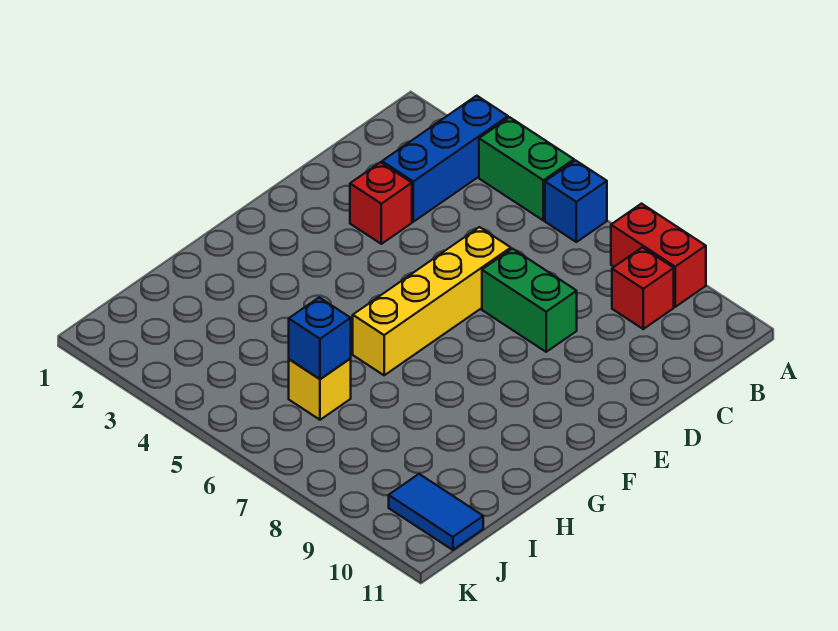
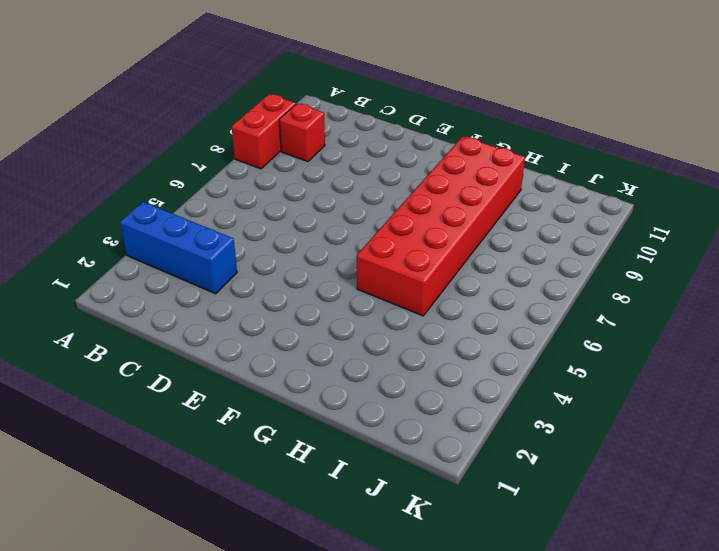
red 2x6 brick [357,136,525,316] -> yellow 1x4 brick [353,227,511,375]
none -> green 1x2 brick [479,117,574,220]
none -> blue 1x1 brick [545,160,607,242]

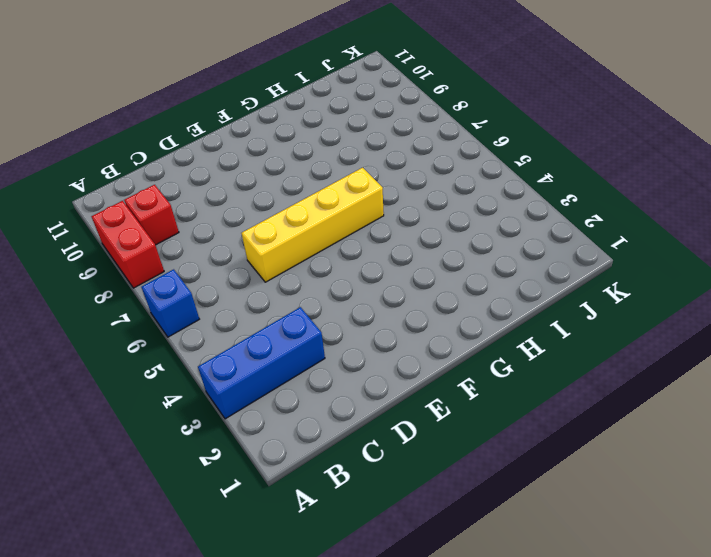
none -> green 1x2 brick [479,117,574,220]
none -> red 1x1 brick [350,162,412,244]

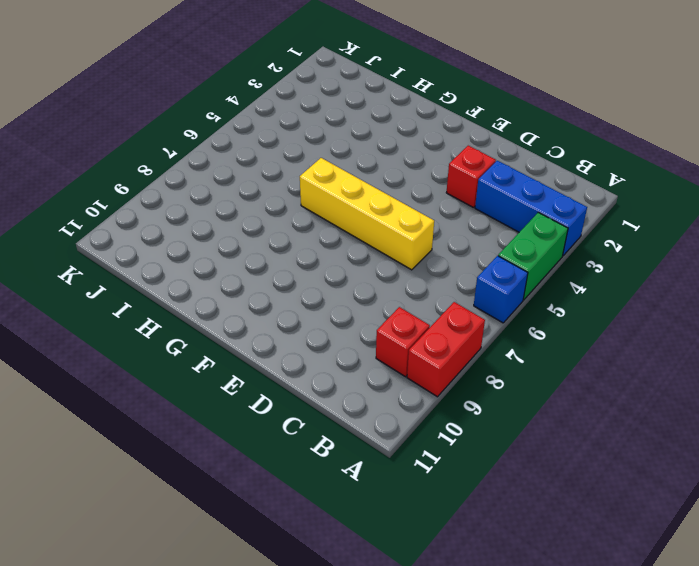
none -> green 1x2 brick [482,249,577,352]
none -> yellow 1x1 brick [289,358,351,420]

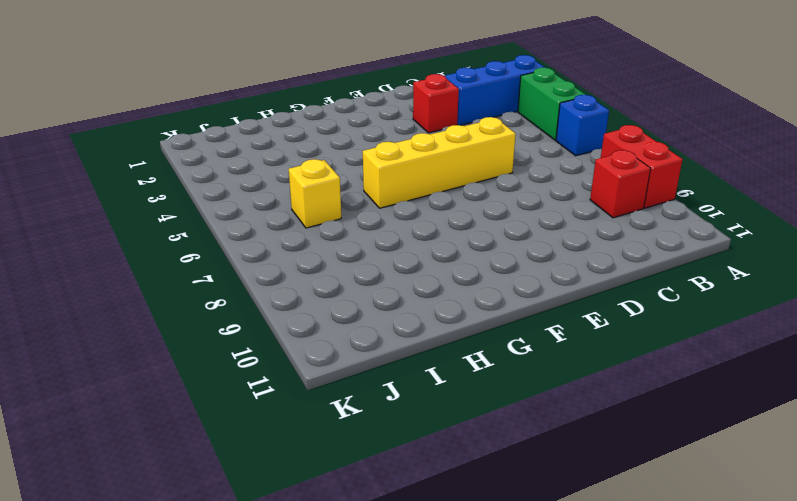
none -> green 1x2 brick [482,249,577,352]
none -> blue 1x2 tile [389,474,483,550]

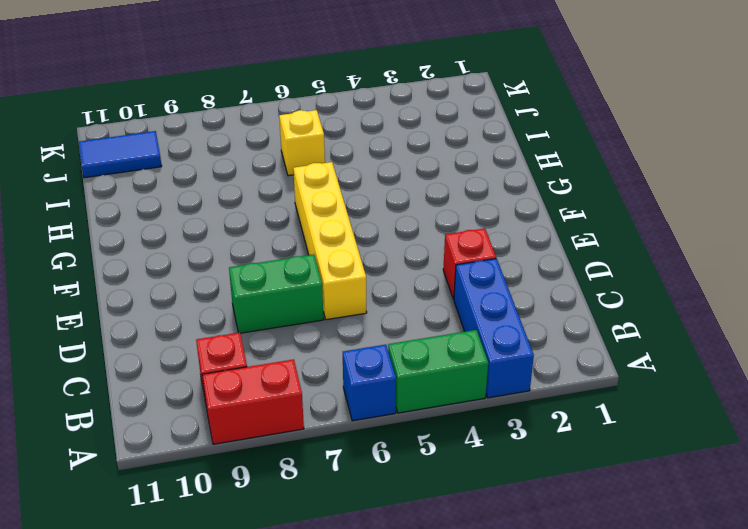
none -> blue 1x1 brick [289,297,351,379]

